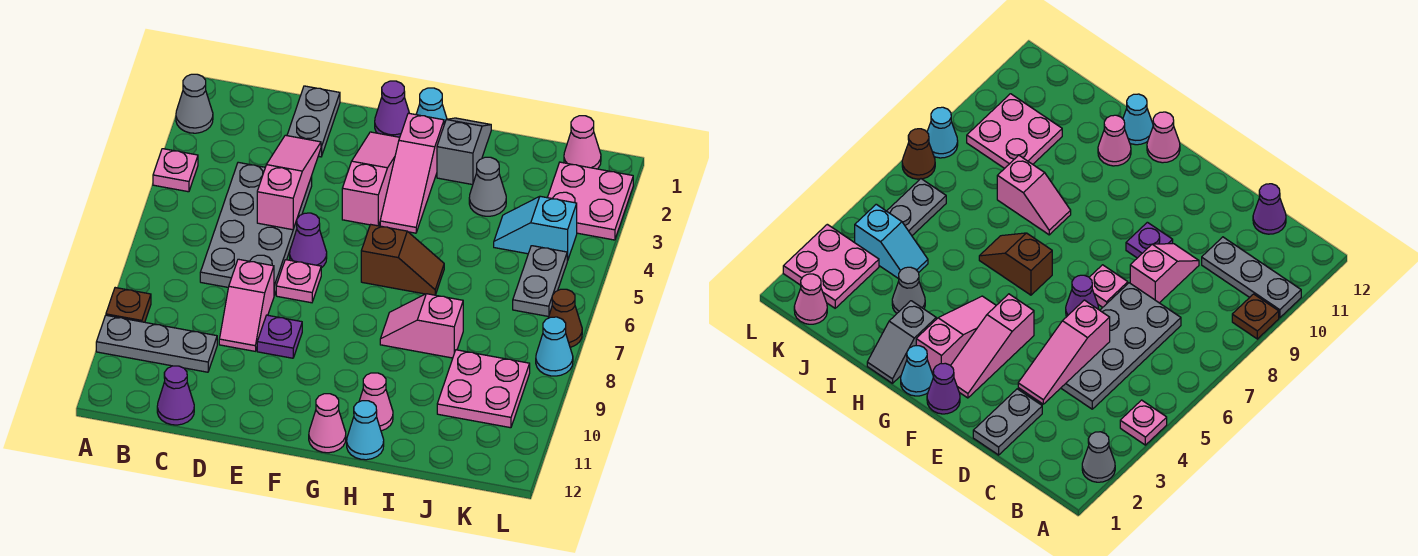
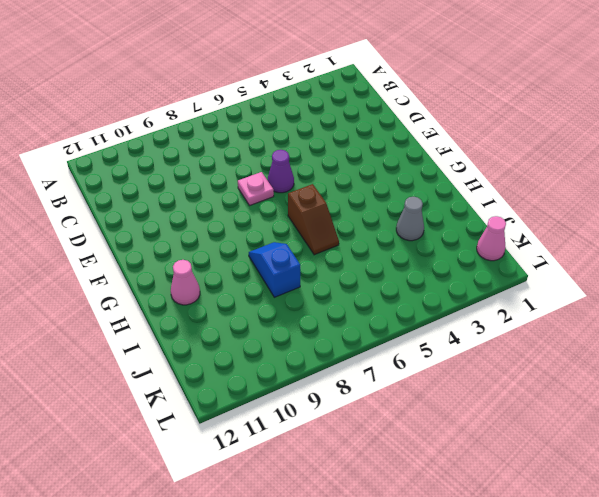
blue 1x2 slope [249,242,300,297] -> pink 1x2 slope [380,294,463,358]
none -> grey 1x1 cone [176,74,213,133]
none -> pink 1x1 plate [153,149,198,192]
none -> brown 1x1 plate [106,288,151,322]
none -> grey 1x3 plate [96,315,217,372]

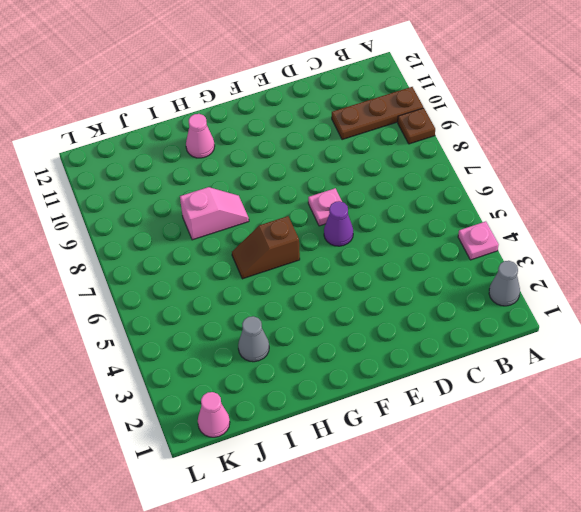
brown 1x3 plate [332,87,423,140] -> grey 1x3 plate [96,315,217,372]
none -> grey 2x4 plate [200,162,312,295]
none -> purple 1x1 cone [157,366,194,425]
none -> grey 1x2 plate [287,86,340,157]
none -> pink 1x2 slope [219,259,274,351]

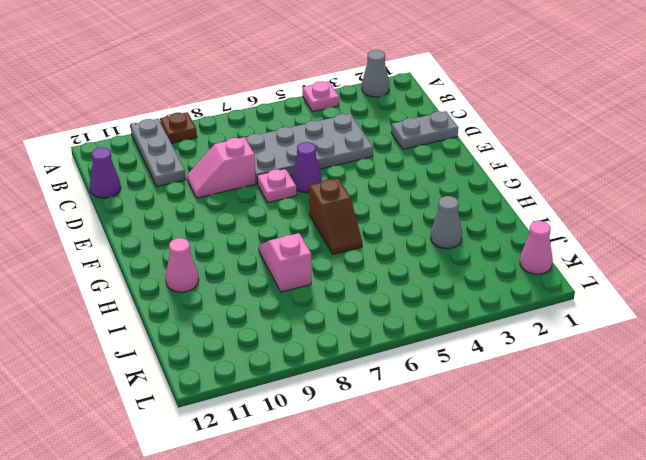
none -> purple 1x1 plate [257,315,302,358]
none -> purple 1x1 cone [375,81,409,137]
none -> pink 1x3 slope [342,132,400,226]
none -> cyan 1x1 cone [416,88,447,124]

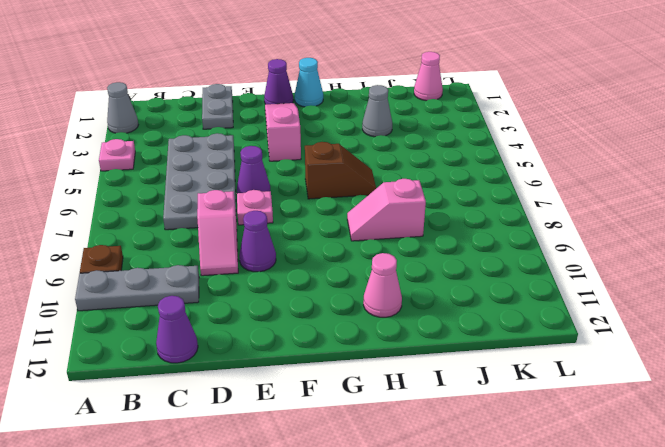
purple 1x1 cone [239,211,276,272] -> purple 1x1 plate [257,315,302,358]
none -> pink 1x3 slope [380,113,444,233]
none -> pink 1x1 cone [309,394,346,453]
none -> grey 1x2 slope [437,118,491,185]
none -> cyan 1x1 cone [347,401,384,460]

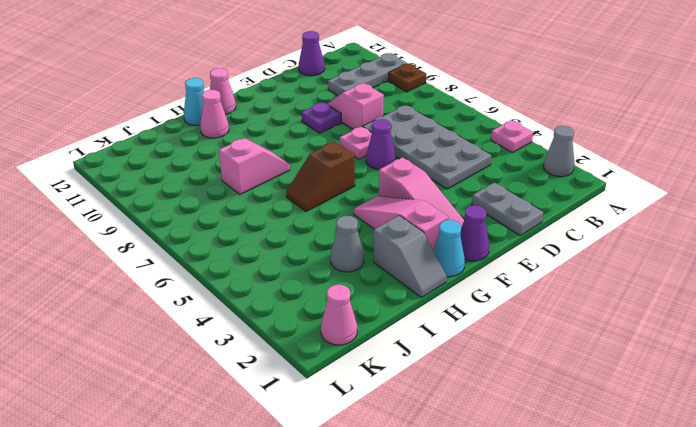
none -> cyan 1x2 slope [494,196,577,261]
none -> pink 2x2 plate [437,350,530,428]
none -> pink 2x2 plate [547,162,633,240]
none -> grey 1x2 plate [513,246,567,317]

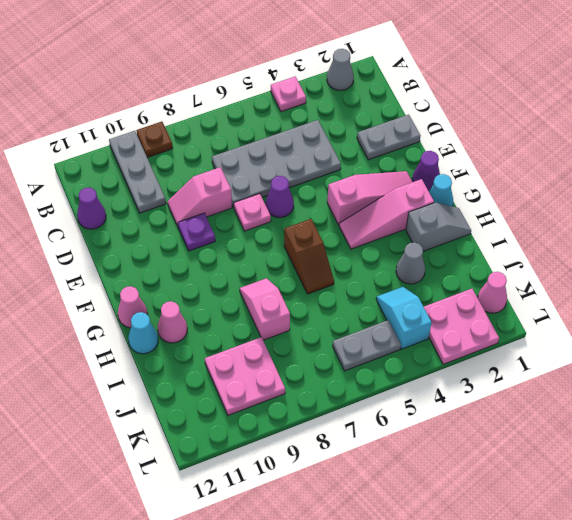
none -> brown 1x1 cone [548,289,582,347]
none -> cyan 1x1 cone [536,317,573,376]
none -> pink 1x3 slope [257,135,321,230]

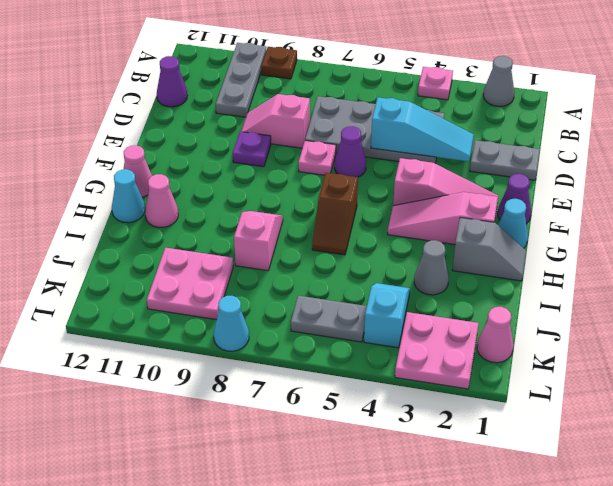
cyan 1x3 slope [371,97,474,162] -> pink 1x3 slope [257,135,321,230]
none -> brown 1x1 cone [548,289,582,347]

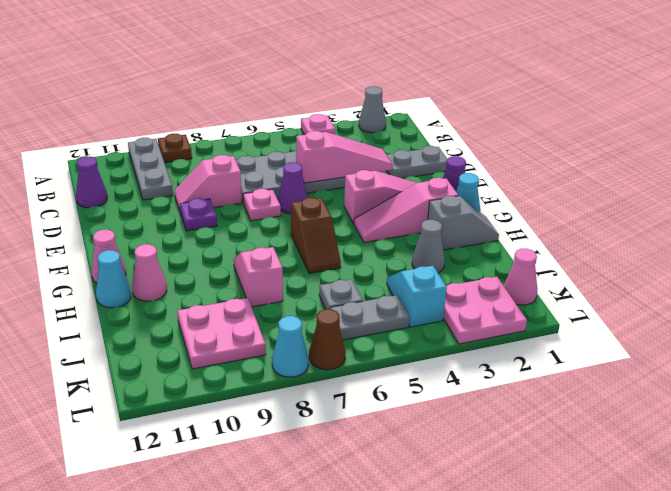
grey 1x1 plate [319,279,363,309] -> none

